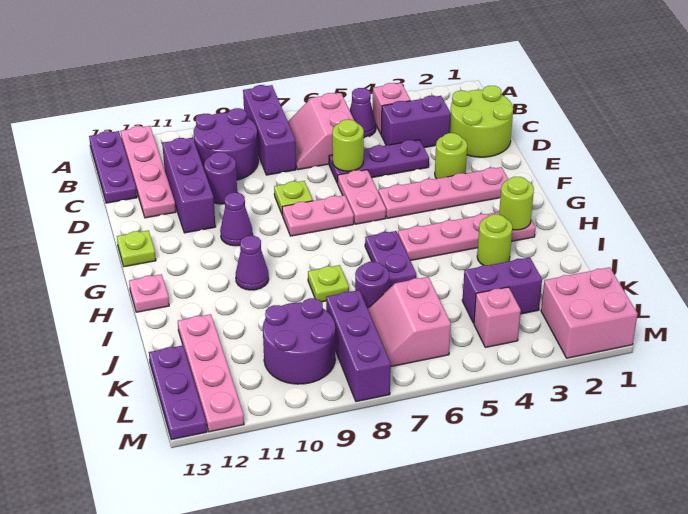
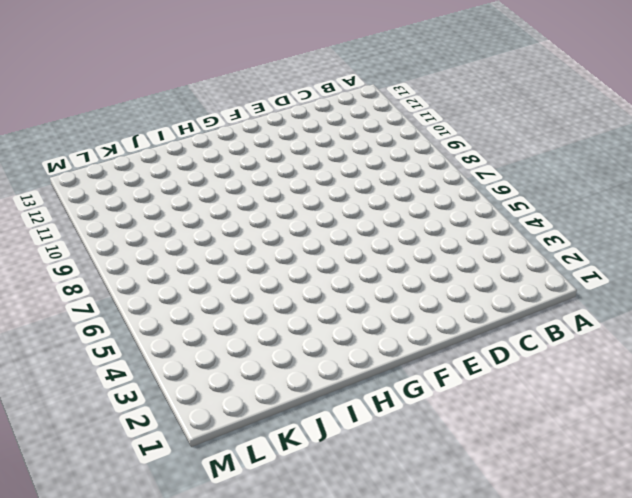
none -> purple 1x3 brick [243,85,296,175]
none -> pink 1x4 plate [121,126,176,218]
none -> purple 1x3 plate [89,131,137,203]
none -> pink 1x1 brick [373,83,410,134]

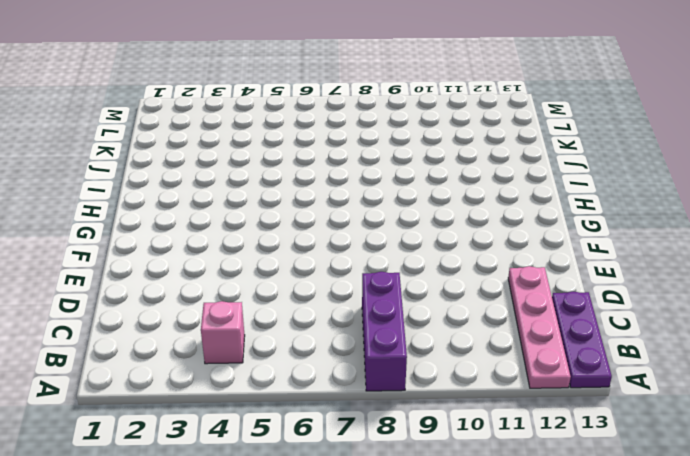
none -> purple 1x1 cone [350,88,376,138]
none -> pink 2x2 slope [288,93,354,170]
none -> purple 2x2 round brick [194,108,258,180]
none -> lime 2x2 round brick [450,86,513,157]

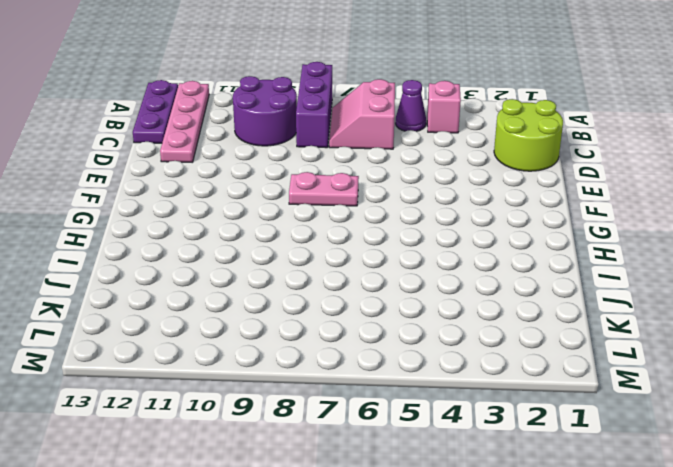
none -> purple 1x2 brick [381,96,451,148]
none -> purple 1x3 brick [162,138,216,233]
none -> purple 1x3 plate [329,140,429,183]
none -> purple 1x1 round brick [204,152,237,204]

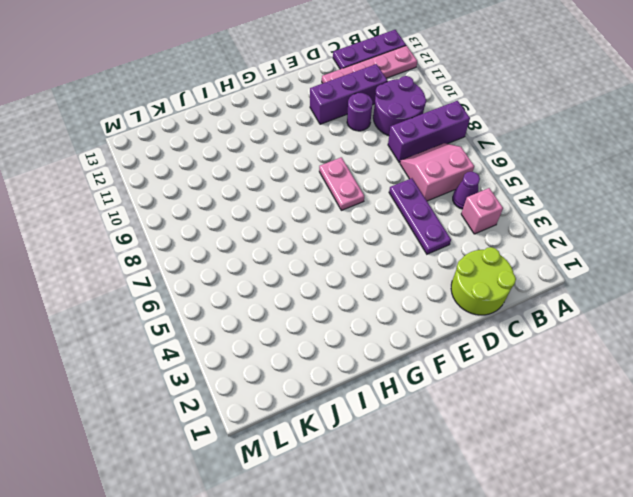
none -> purple 1x2 brick [381,96,451,148]
none -> lime 1x1 round brick [435,133,467,179]
none -> pink 1x2 plate [337,170,386,224]
none -> lime 1x1 plate [274,181,313,215]

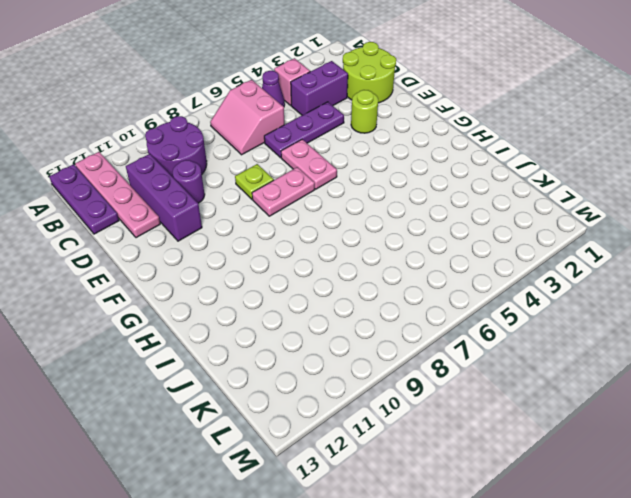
none -> purple 1x3 brick [243,85,296,175]
none -> pink 1x4 plate [378,167,509,218]
none -> purple 1x1 cone [220,193,253,246]
none -> lime 1x1 plate [117,230,156,267]

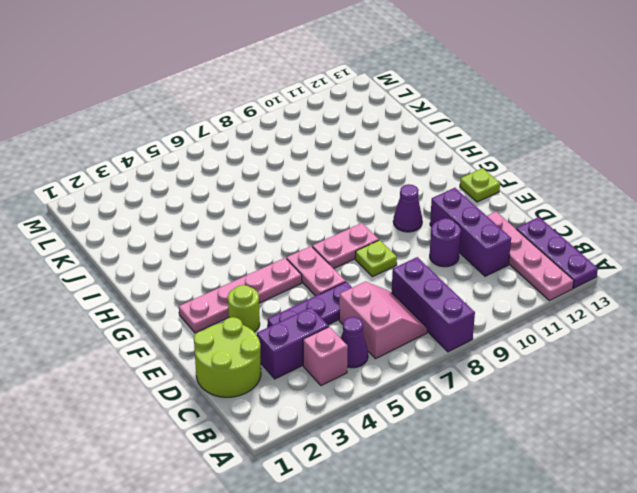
none -> purple 2x2 round brick [194,108,258,180]
none -> pink 1x4 plate [398,212,536,261]
none -> purple 1x2 plate [365,231,416,288]
none -> purple 1x1 cone [236,236,269,290]

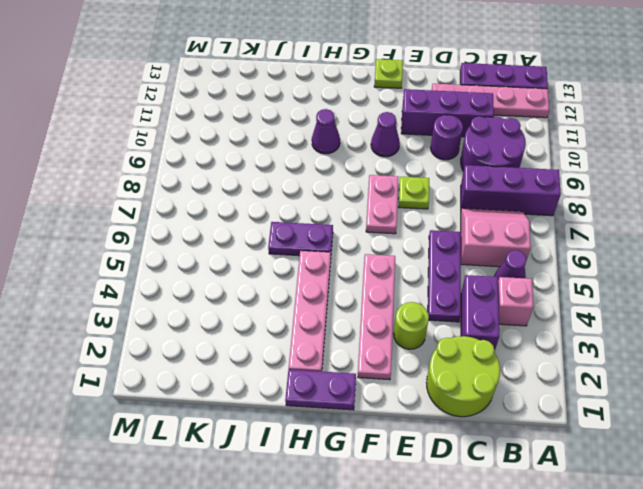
purple 1x2 plate [285,369,356,410] -> none
none -> pink 1x2 plate [337,170,386,224]
none -> pink 1x1 plate [129,274,169,312]
none -> lime 1x1 round brick [477,214,512,265]
none -> lime 1x1 plate [308,265,349,302]

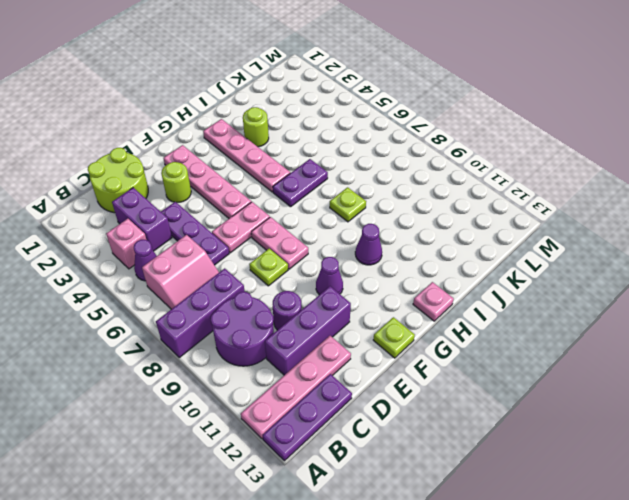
none -> purple 1x1 round brick [355,262,389,309]
none -> pink 1x4 plate [178,314,244,432]
none -> purple 1x2 brick [462,257,542,323]
none -> pink 2x2 slope [368,277,451,367]

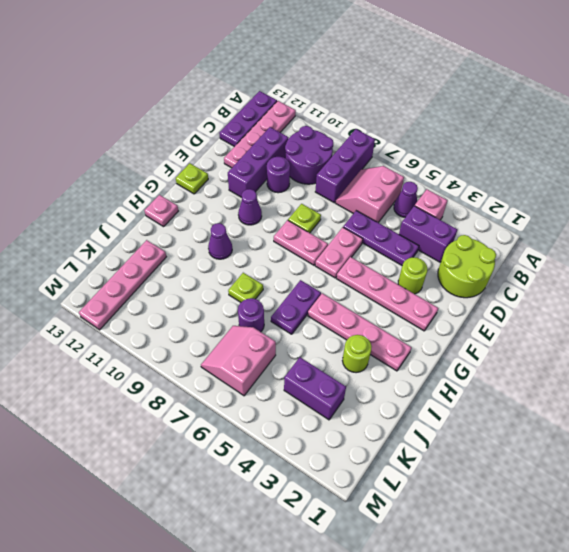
none -> purple 1x3 brick [326,290,391,402]
none -> purple 2x2 round brick [263,298,335,384]
none -> purple 1x3 plate [149,345,207,440]
none -> pink 2x2 brick [541,267,637,358]

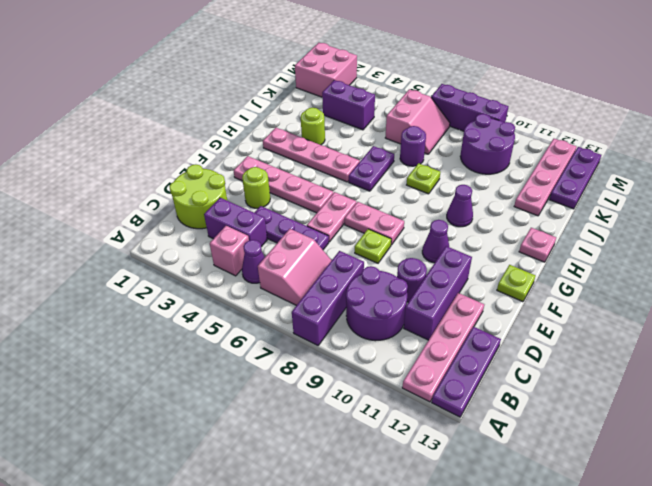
purple 1x3 brick [431,84,508,131] -> purple 1x3 brick turned to [326,290,391,402]
none -> pink 1x1 brick [474,287,521,347]
none -> lime 1x1 round brick [332,120,364,171]
none -> lime 1x1 round brick [499,177,534,230]

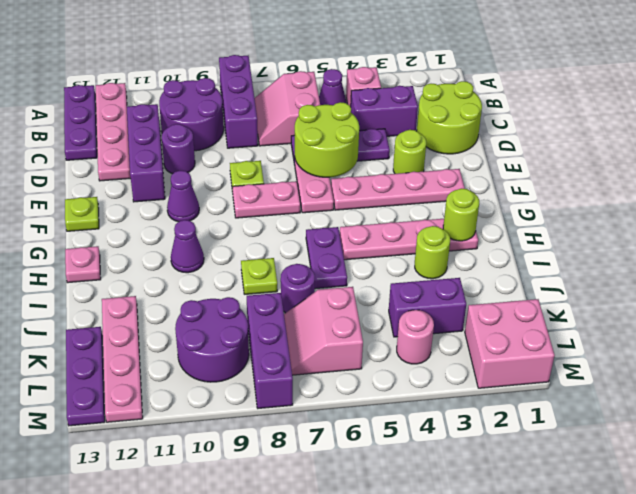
lime 2x2 round brick [295,102,359,177] -> lime 1x1 round brick [332,120,364,171]
pink 1x1 round brick [397,310,434,364] -> pink 1x1 brick [474,287,521,347]

